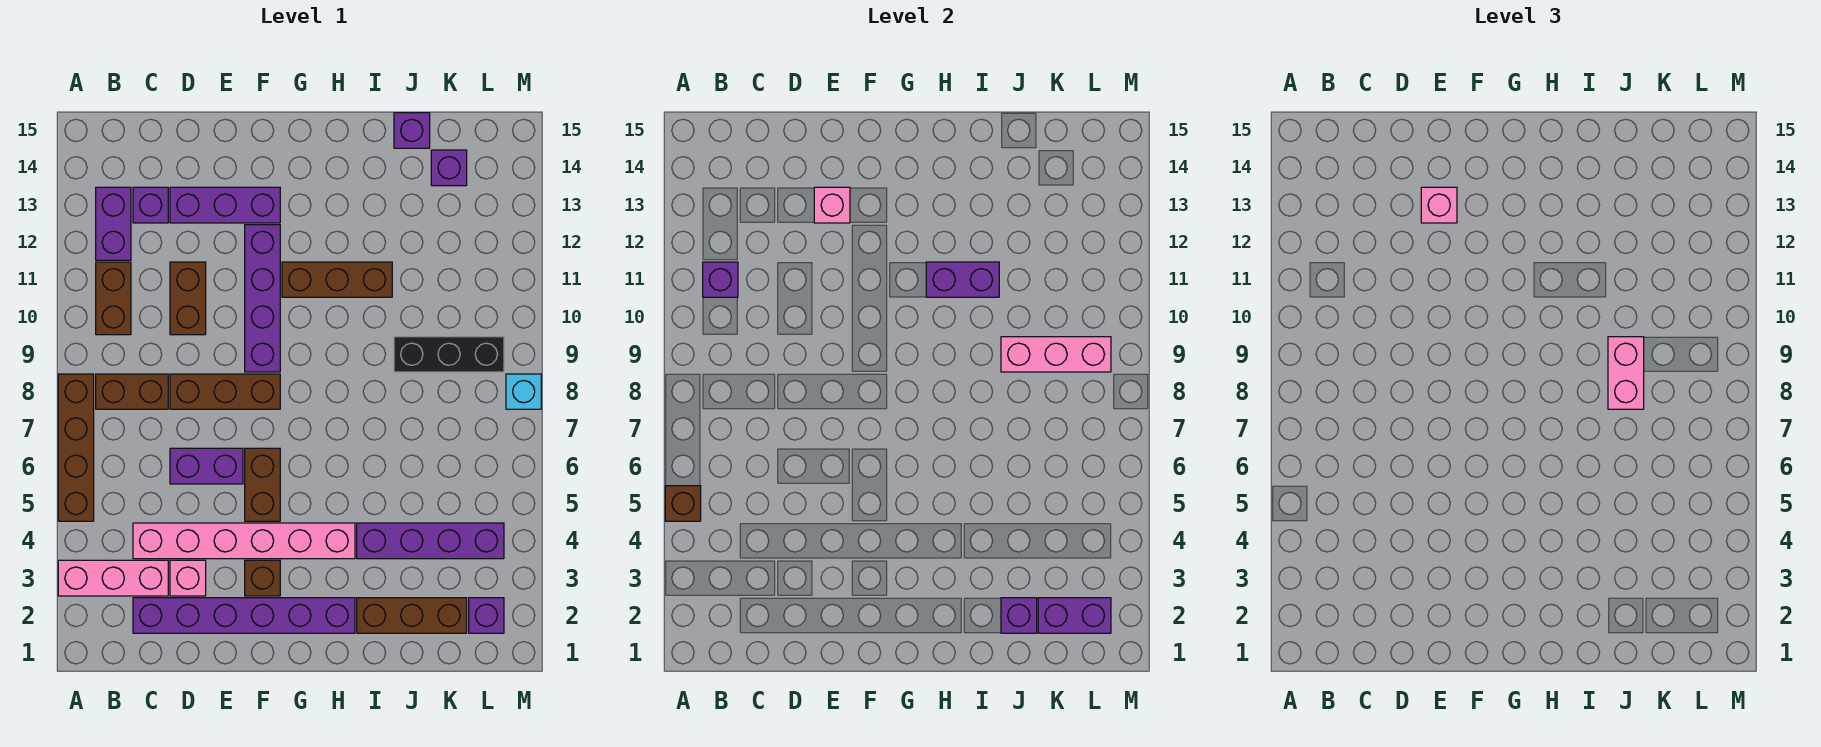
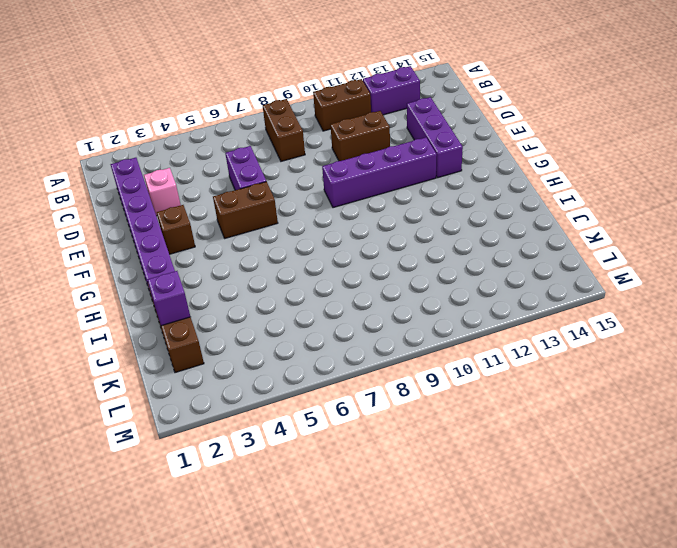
none -> pink 1x3 brick [58,560,168,596]
none -> brown 1x4 brick [58,374,94,521]
none -> pink 1x6 brick [133,523,355,559]
none -> purple 1x1 brick [133,187,168,223]

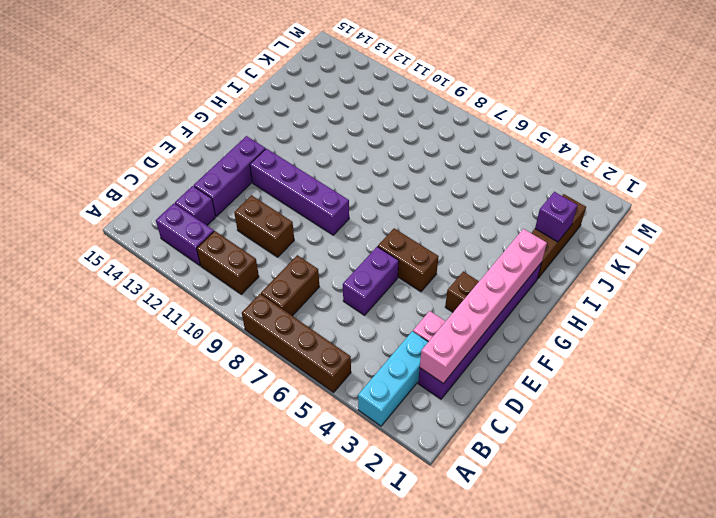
cyan 1x3 brick [358,331,428,426] -> pink 1x3 brick [58,560,168,596]
pink 1x6 brick [420,229,547,383] -> pink 1x6 brick moved to [133,523,355,559]
none -> brown 1x3 brick [170,374,280,409]
none -> brown 1x3 brick [282,262,392,297]
none -> purple 1x4 brick [357,523,504,559]
none -> black 1x3 brick [394,337,504,372]

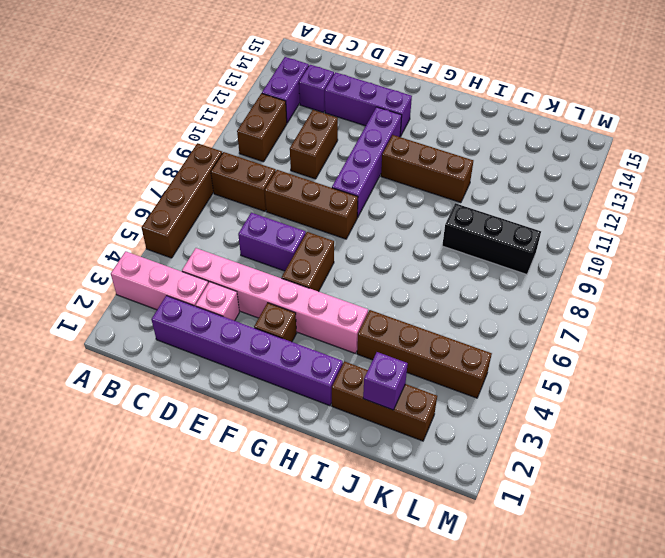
brown 1x4 brick [357,310,492,398] -> purple 1x4 brick [357,523,504,559]
none -> purple 1x1 brick [394,113,430,148]
none -> purple 1x1 brick [431,150,467,186]
none -> purple 1x1 brick [469,598,504,633]
none -> cyan 1x1 brick [506,374,541,409]

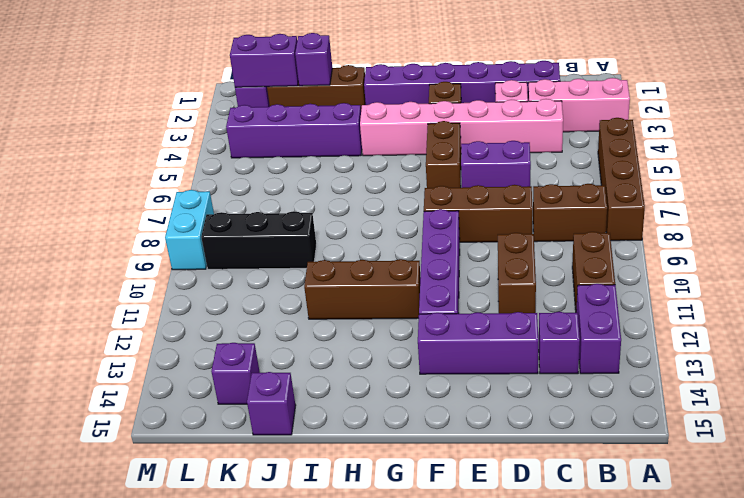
cyan 1x2 brick [165,190,214,270] -> cyan 1x1 brick [506,374,541,409]
none -> brown 1x1 brick [665,486,701,521]
none -> purple 1x1 brick [703,262,738,297]
none -> pink 1x1 brick [814,187,850,223]
none -> purple 1x2 brick [926,262,999,297]

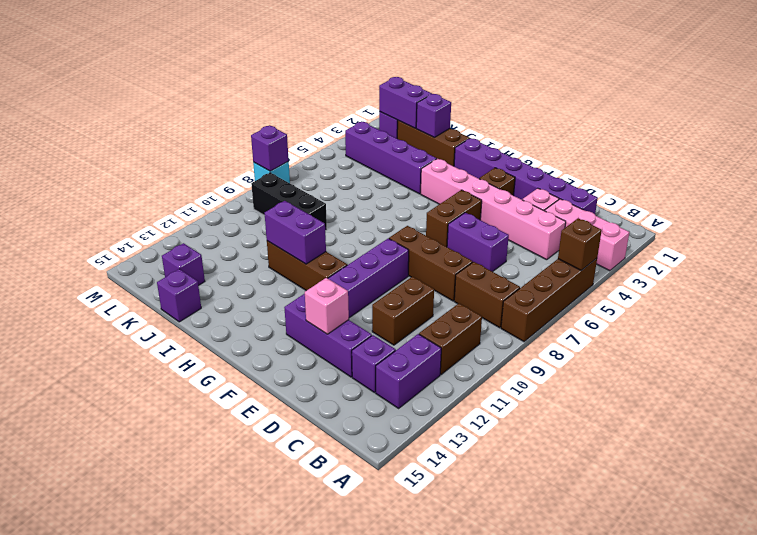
purple 1x1 brick [251,126,289,171] -> purple 1x1 brick moved to [703,262,738,297]
none -> pink 1x3 brick [1001,337,1111,372]
none -> pink 1x1 brick [1421,187,1457,223]
none -> pink 1x2 brick [1608,337,1644,409]

